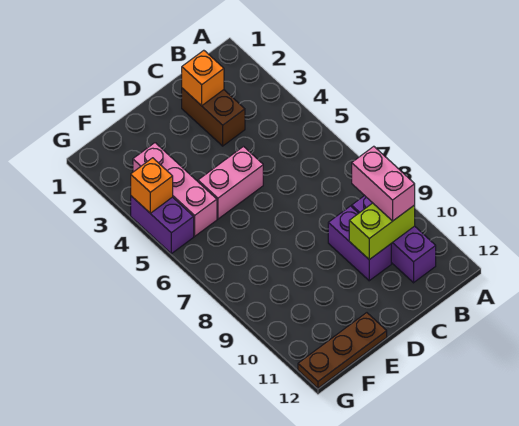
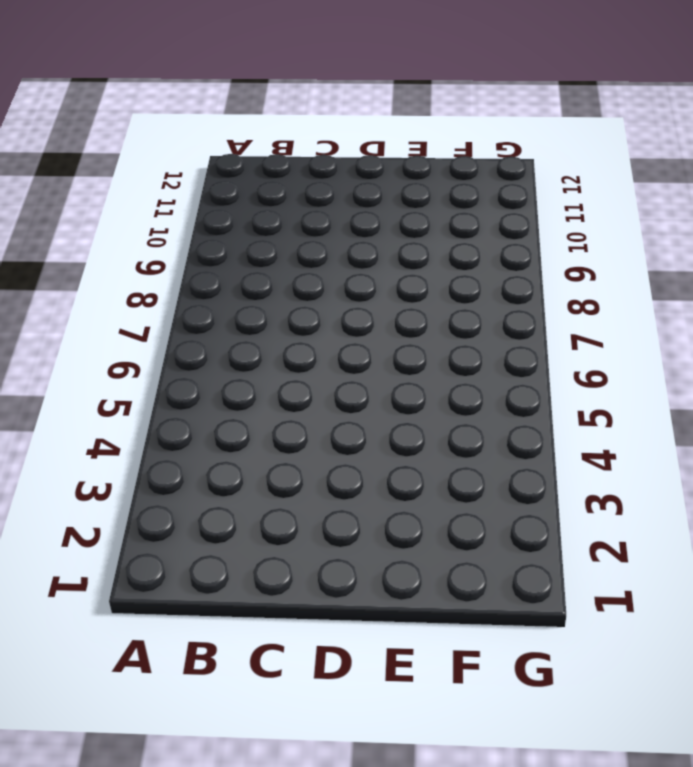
none -> purple 1x3 brick [352,196,436,283]
none -> brown 1x2 brick [182,88,245,146]

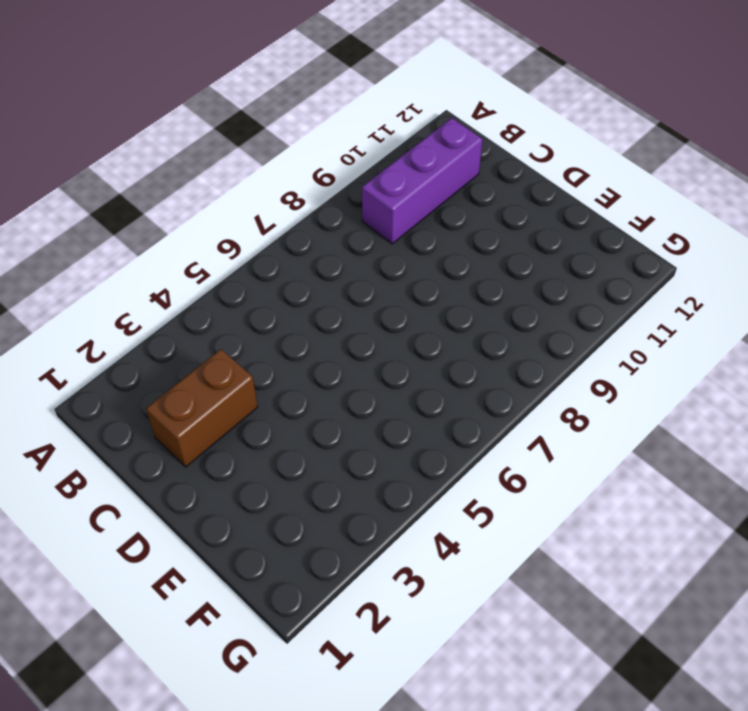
none -> purple 1x2 brick [328,206,391,281]
none -> pink 1x2 brick [198,147,263,219]

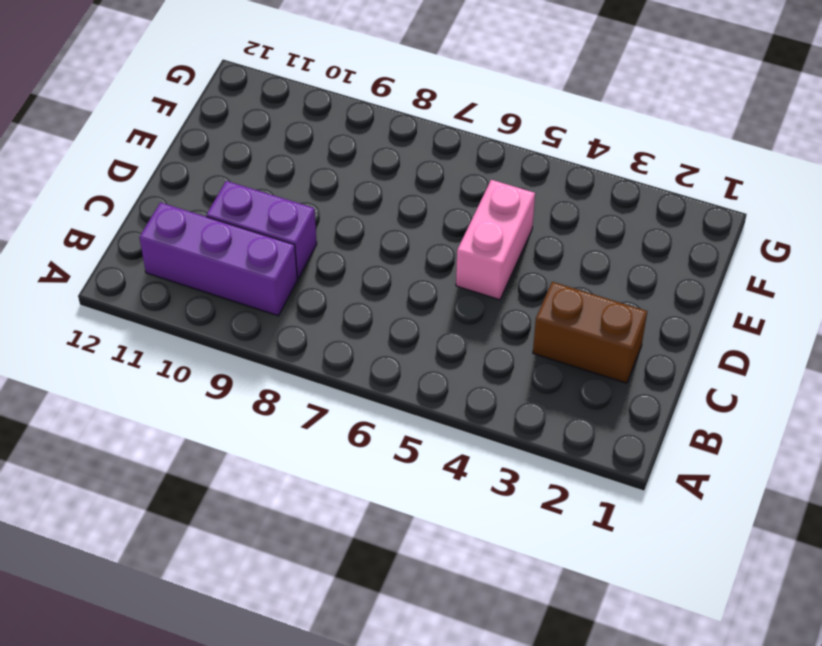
none -> brown 1x3 plate [298,313,387,388]
none -> pink 1x3 brick [133,143,217,236]

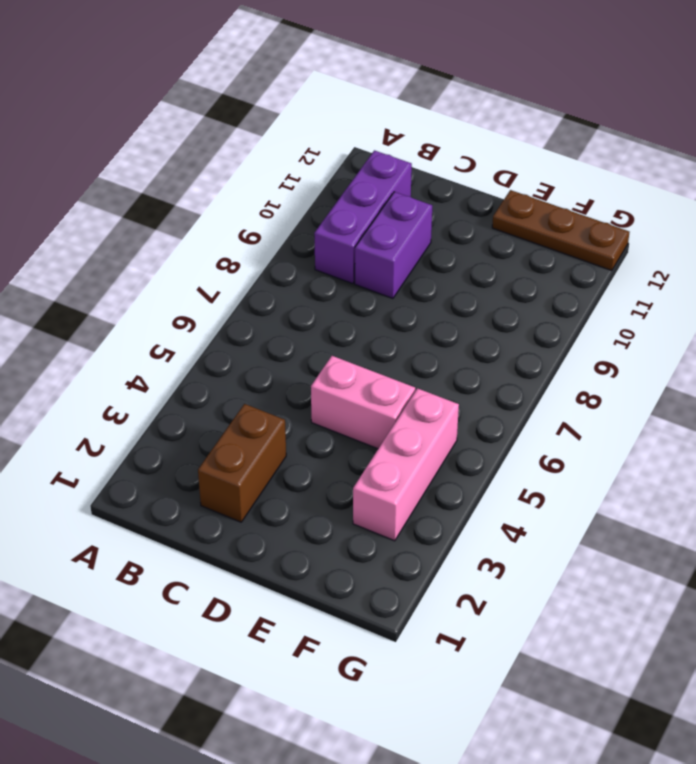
none -> purple 1x2 brick [131,196,194,254]
none -> lime 1x2 brick [349,203,415,260]

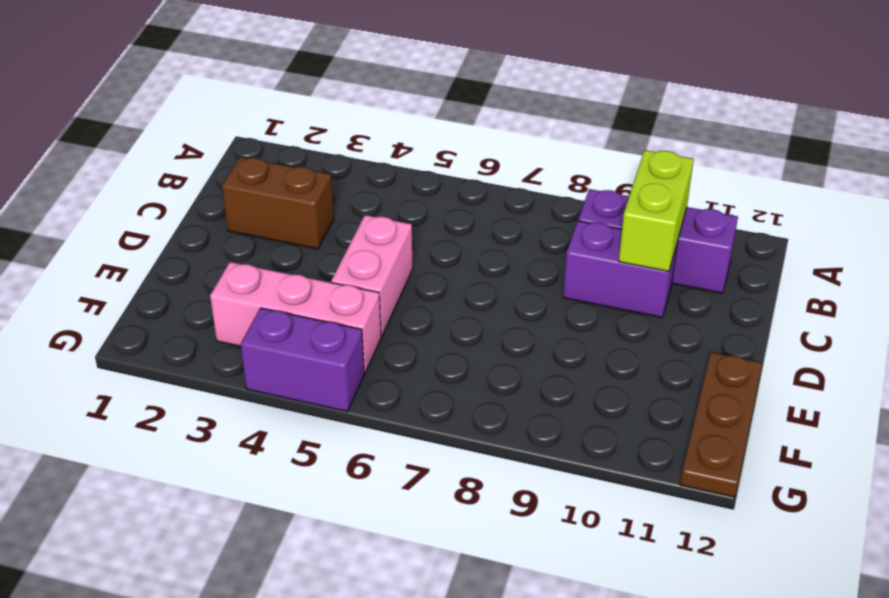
none -> orange 1x1 brick [182,50,224,106]
none -> orange 1x1 brick [131,158,173,213]

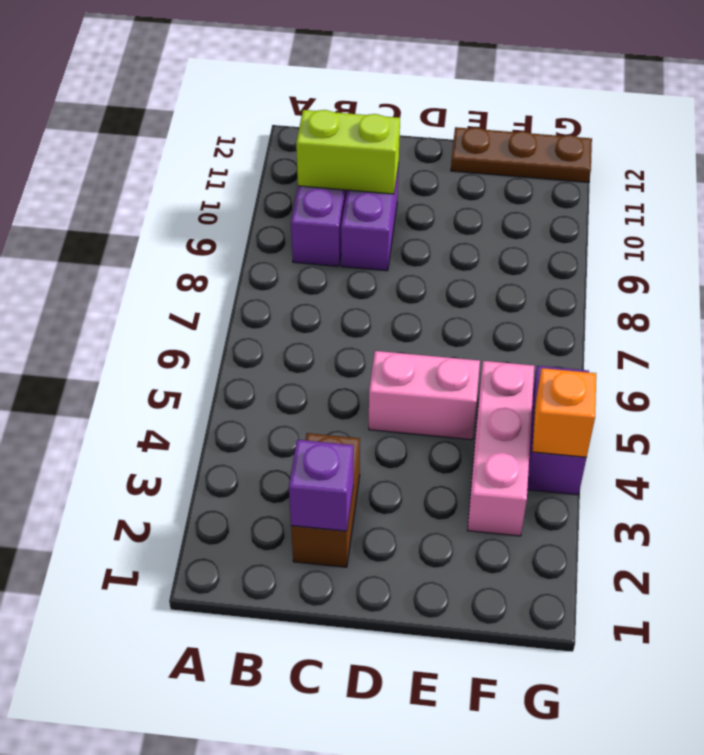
purple 1x1 brick [289,440,353,531] -> orange 1x1 brick [182,50,224,106]
none -> pink 1x2 brick [352,146,415,221]

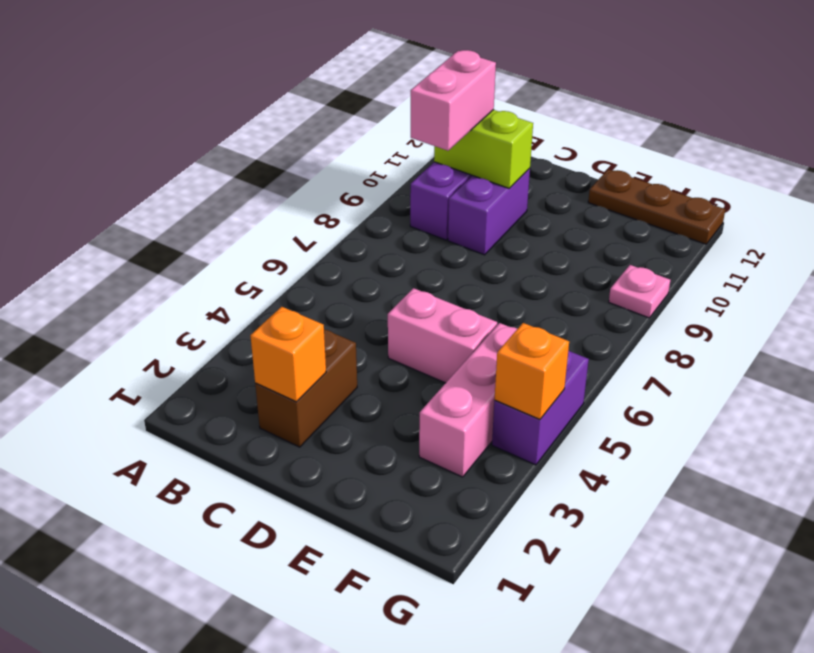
pink 1x1 plate [609,265,670,318] -> none

